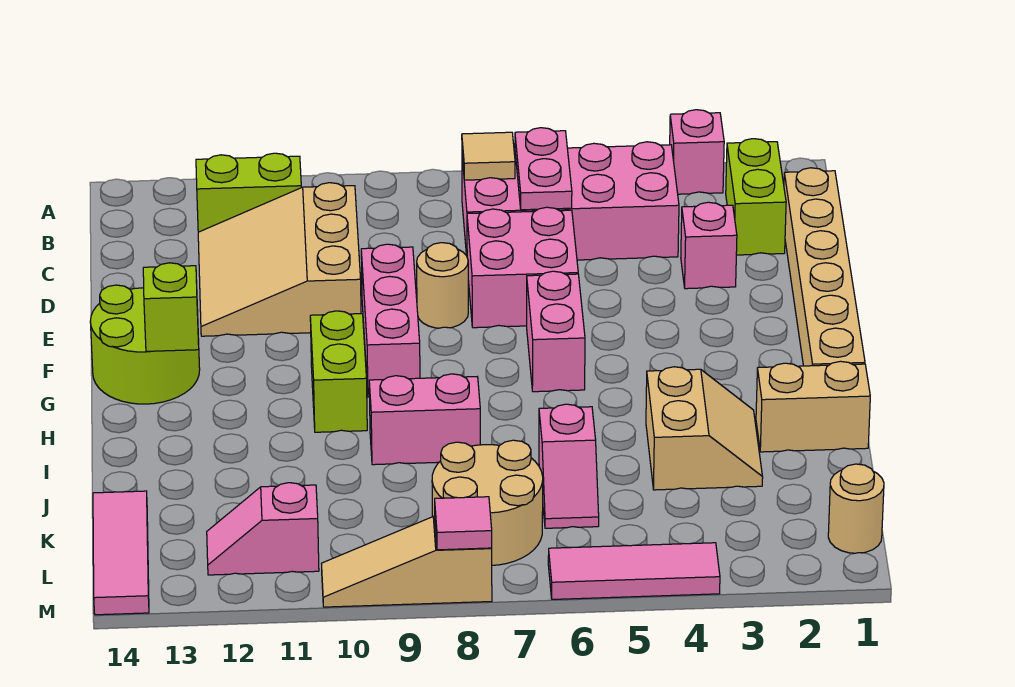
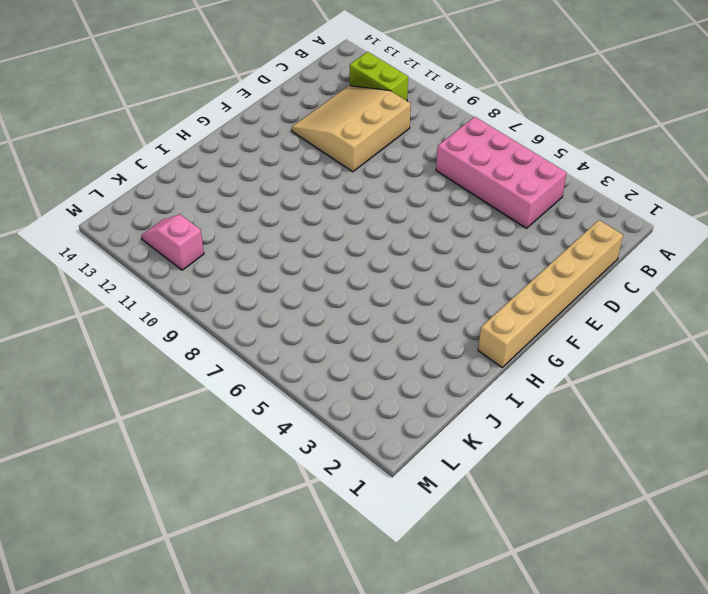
none -> pink 1x1 brick [670,110,724,194]
none -> lime 1x2 brick [726,139,786,255]
none -> pink 1x1 brick [681,202,737,289]

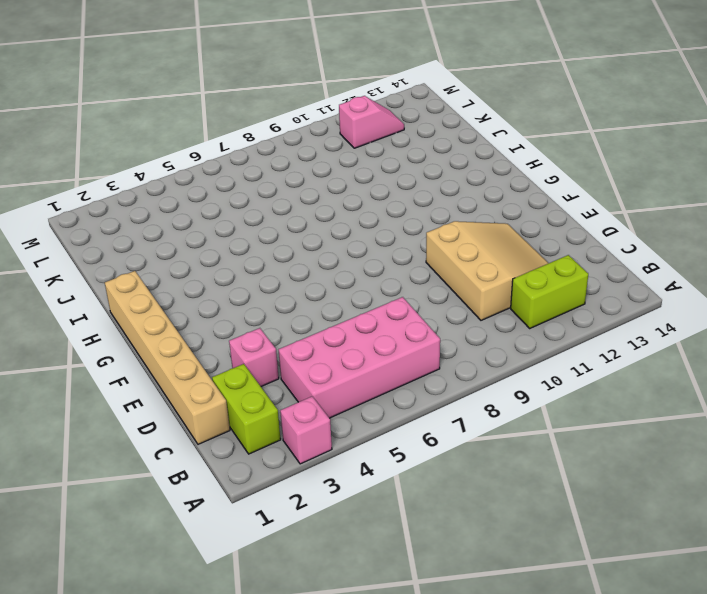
none -> pink 2x2 brick [467,207,578,328]
none -> tan 1x1 round brick [417,243,468,328]
none -> pink 1x3 brick [361,244,420,397]

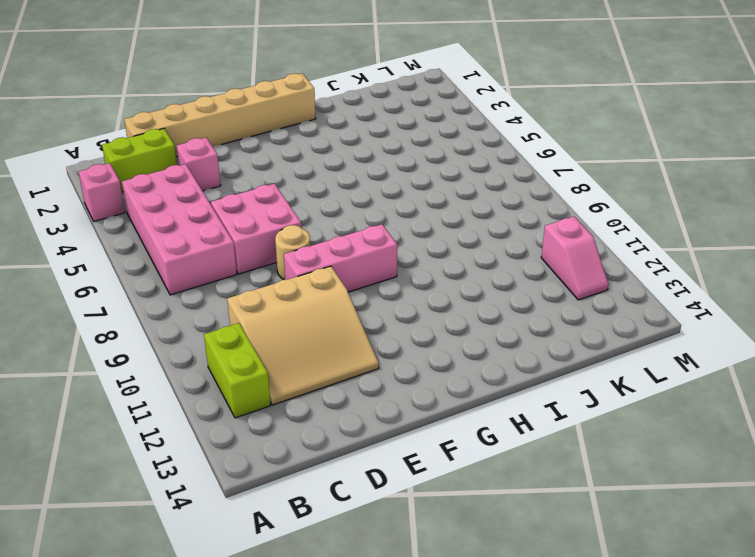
none -> pink 1x2 brick [527,271,585,392]
none -> lime 2x2 round brick [90,285,200,404]
none -> lime 1x2 brick [310,311,367,432]

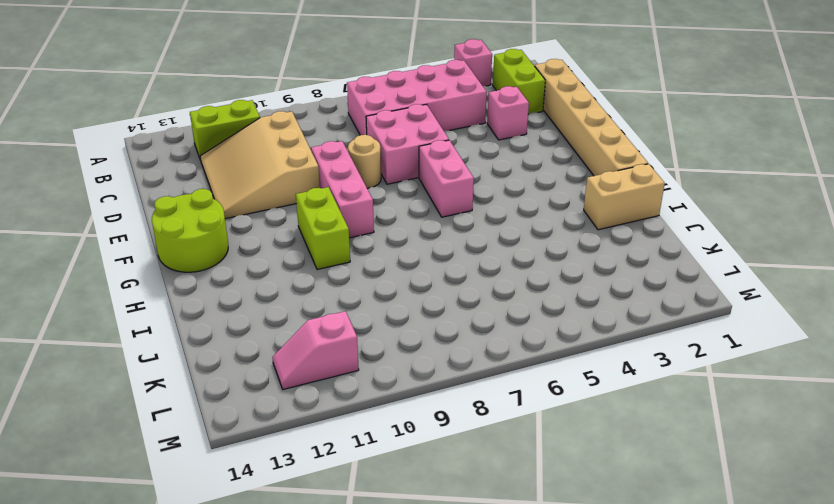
none -> tan 2x2 slope [646,367,763,490]
none -> pink 1x2 brick [369,374,480,465]
none -> pink 1x2 slope [539,404,599,528]

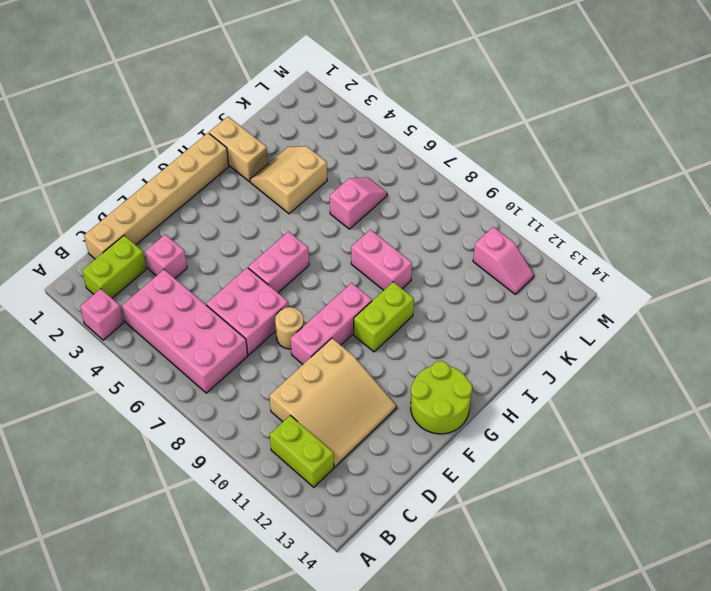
none -> tan 2x2 round brick [432,440,543,565]
none -> pink 1x3 tile [93,491,149,615]
none -> tan 1x1 round brick [828,464,884,553]

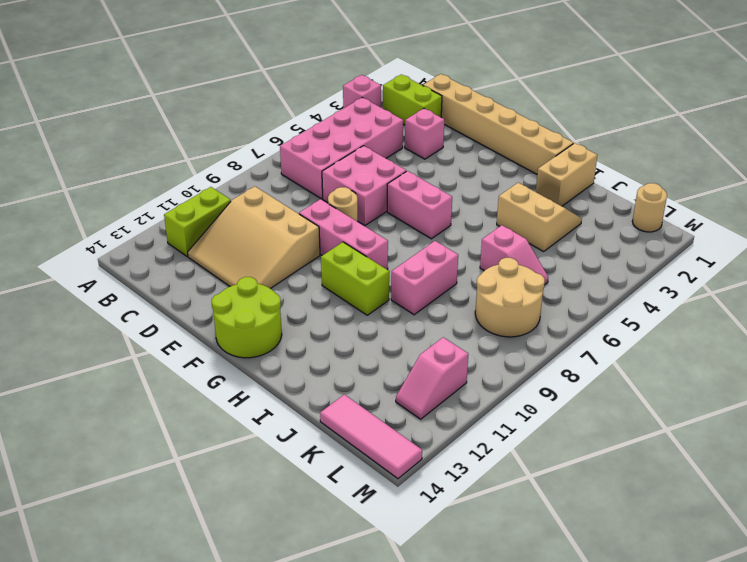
none -> pink 1x3 tile [548,543,720,599]
none -> tan 1x3 slope [322,516,492,607]
none -> pink 1x2 plate [515,128,572,210]

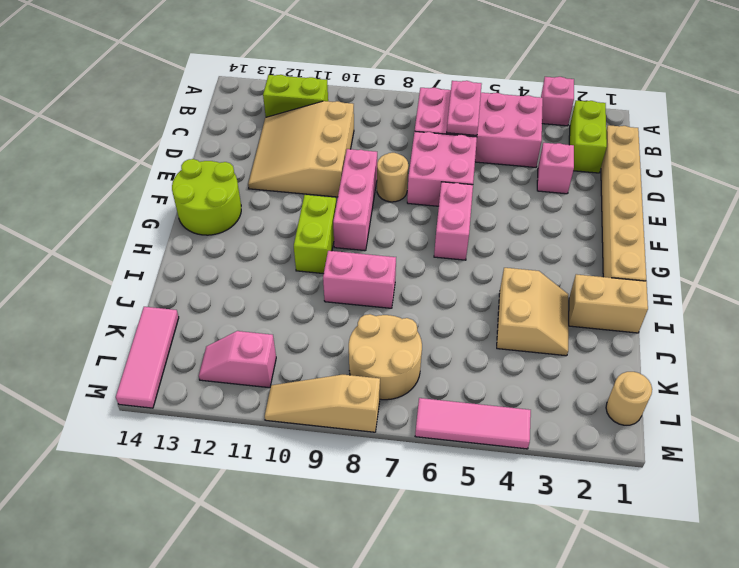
none -> pink 1x2 slope [539,404,599,528]
none -> tan 1x1 tile [462,132,515,180]
none -> lime 1x1 brick [143,263,199,351]

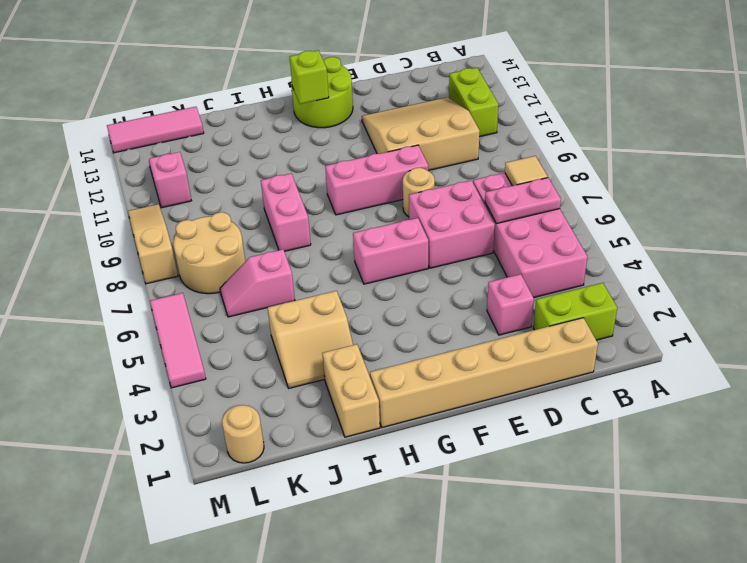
none -> pink 1x1 brick [670,110,724,194]
none -> lime 1x2 brick [310,311,367,432]
none -> pink 1x1 tile [435,497,492,550]

